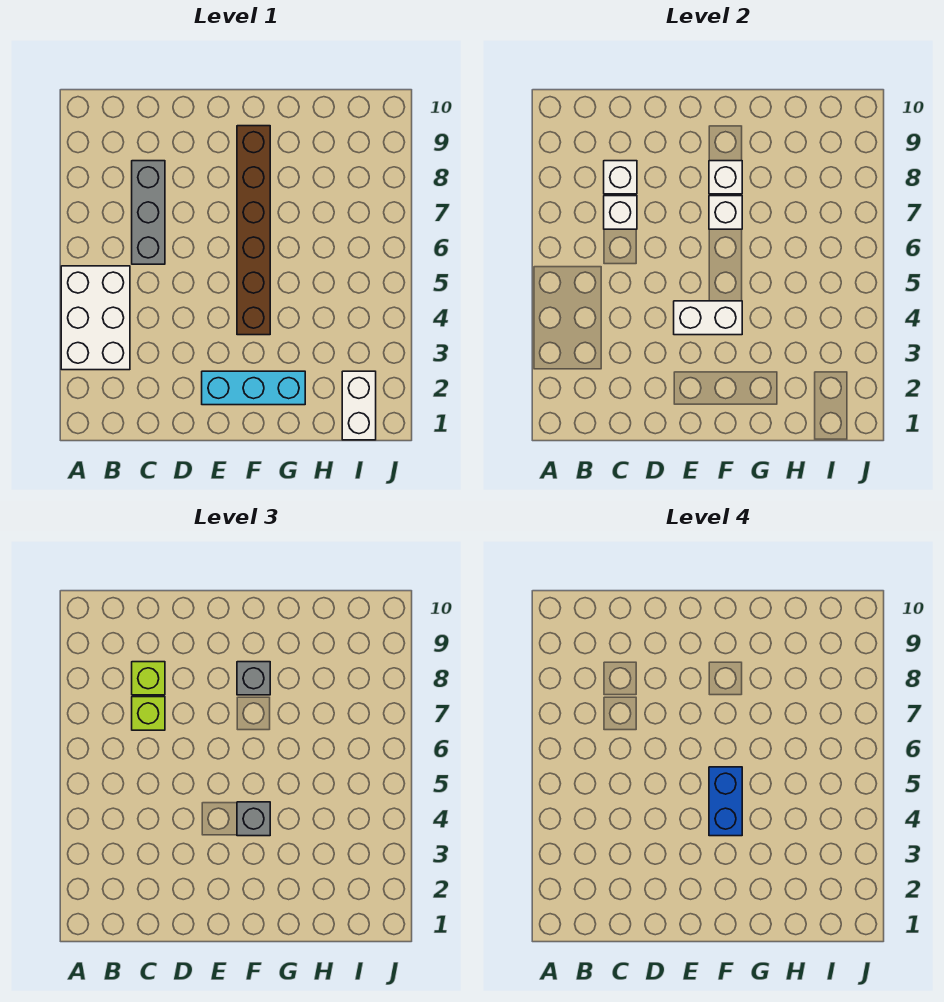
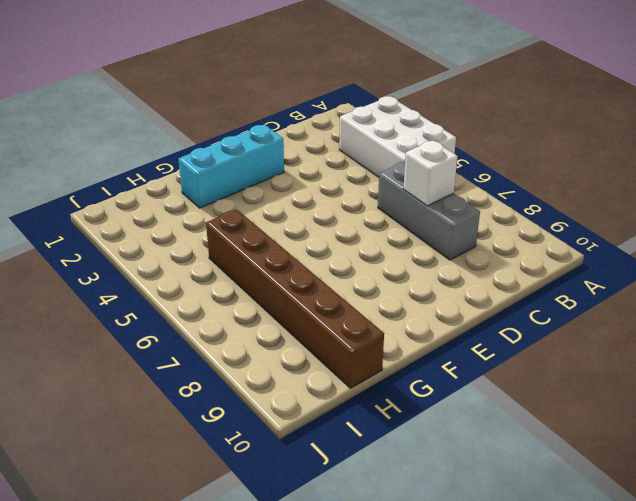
brown 1x6 brick [206,209,384,388] -> brown 1x6 brick moved to [237,126,270,335]
none -> white 1x2 brick [342,371,376,440]
none -> white 1x1 brick [604,161,637,194]
none -> white 1x2 brick [674,301,742,335]

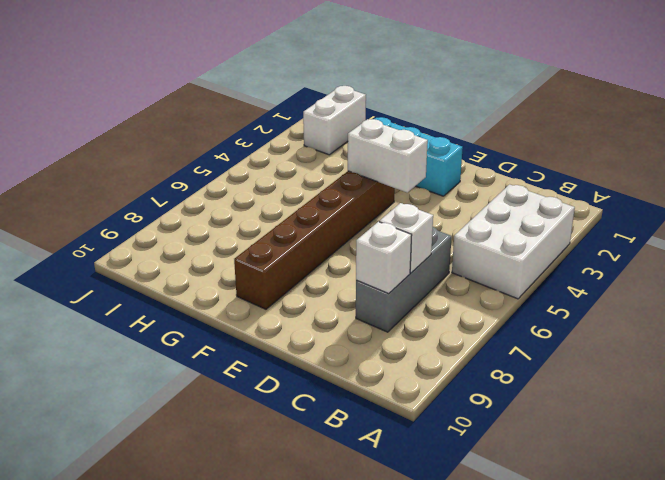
none -> white 1x1 brick [709,196,742,229]
none -> white 1x1 brick [709,161,742,194]
none -> lime 1x1 brick [132,697,165,730]

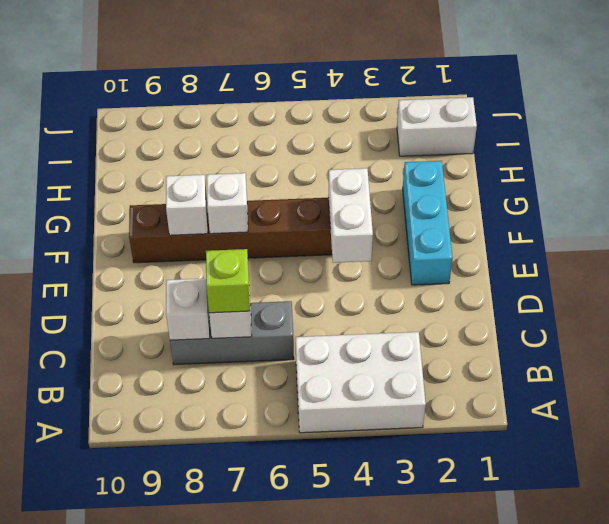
none -> lime 1x1 brick [132,662,165,695]
none -> grey 1x1 brick [237,802,270,836]
none -> grey 1x1 brick [237,662,270,695]

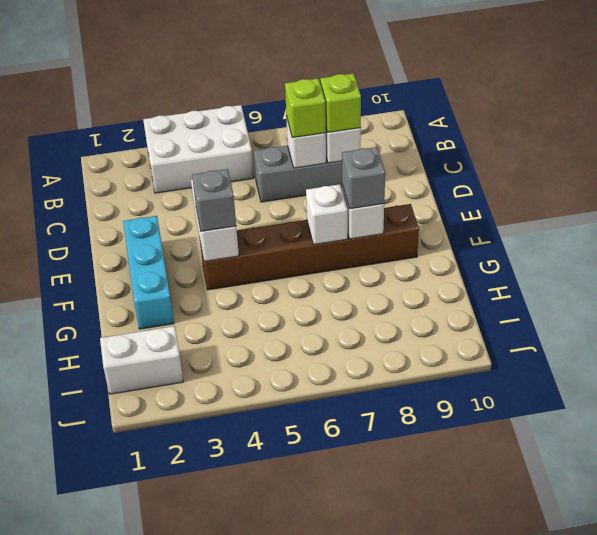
none -> blue 1x2 brick [709,767,742,836]

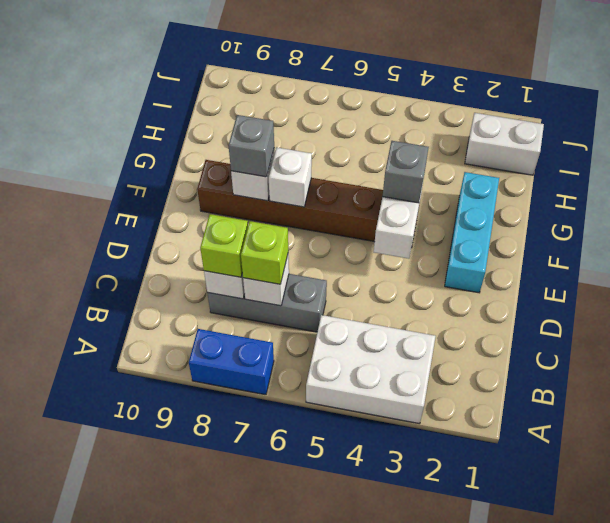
blue 1x2 brick [189,329,274,395] -> blue 1x2 brick moved to [709,767,742,836]

